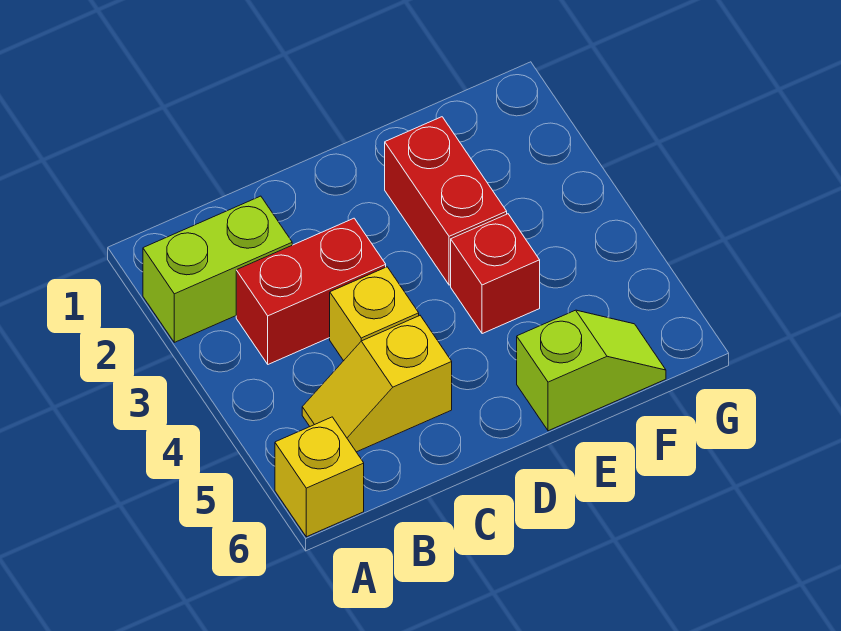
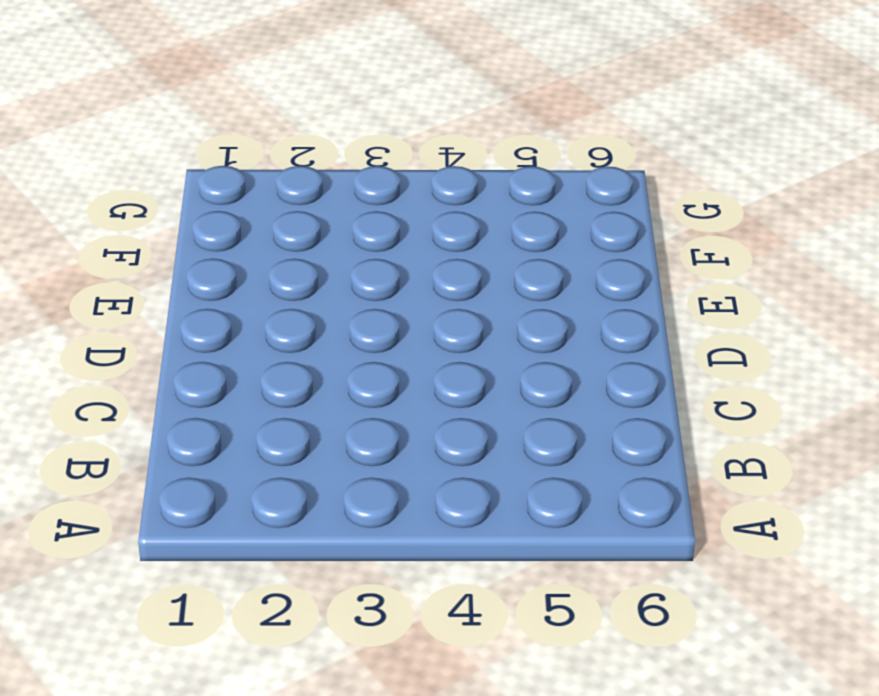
none -> lime 1x2 brick [143,196,292,342]
none -> yellow 1x1 brick [275,417,364,537]

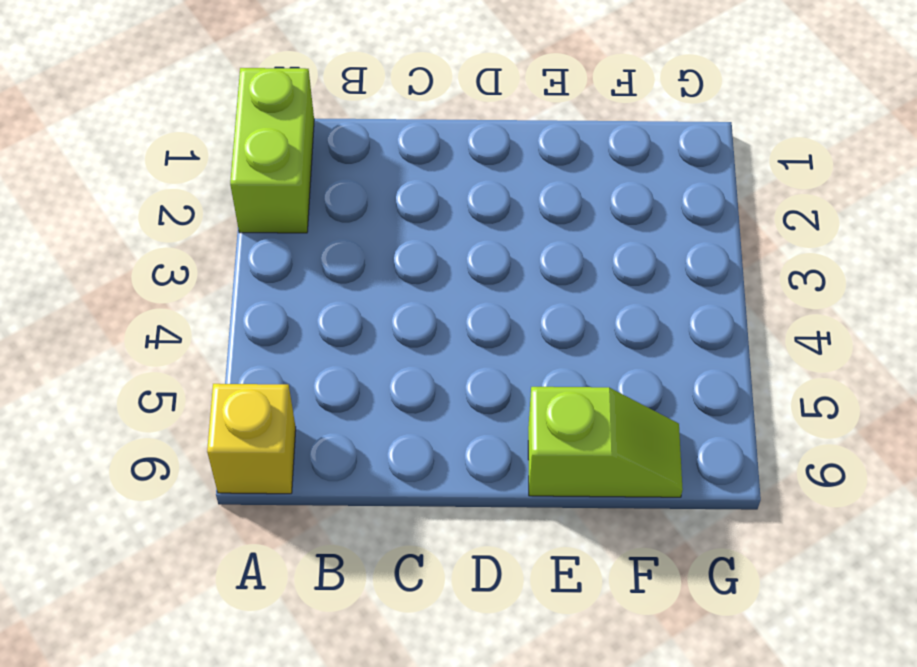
lime 1x2 brick [230,68,314,233] -> lime 1x2 brick turned to [143,196,292,342]
none -> red 1x2 brick [236,218,386,364]
none -> yellow 1x2 slope [302,316,452,452]

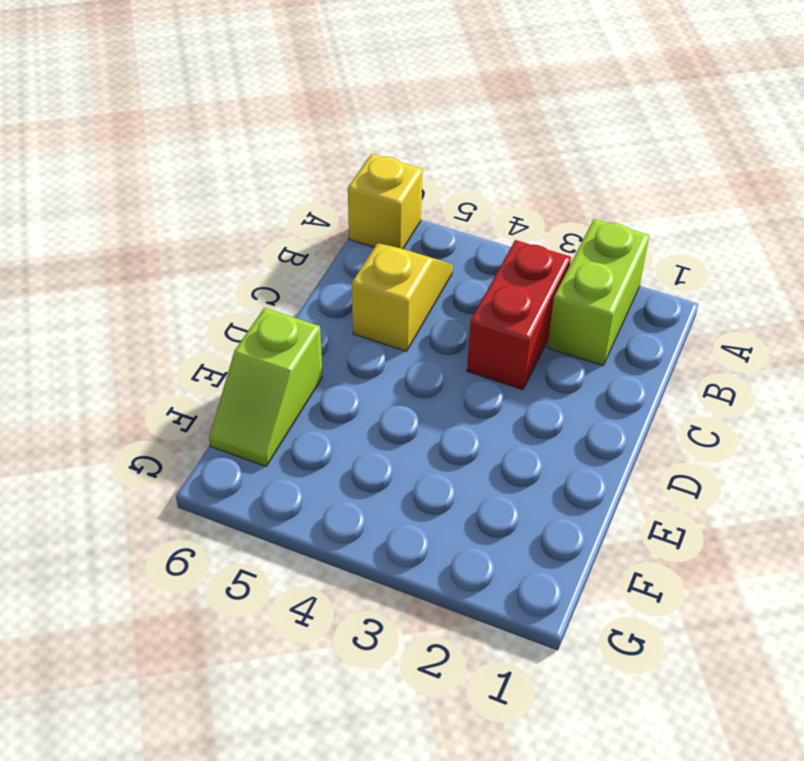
none -> yellow 1x1 brick [330,267,419,361]
none -> red 1x2 brick [385,117,507,285]

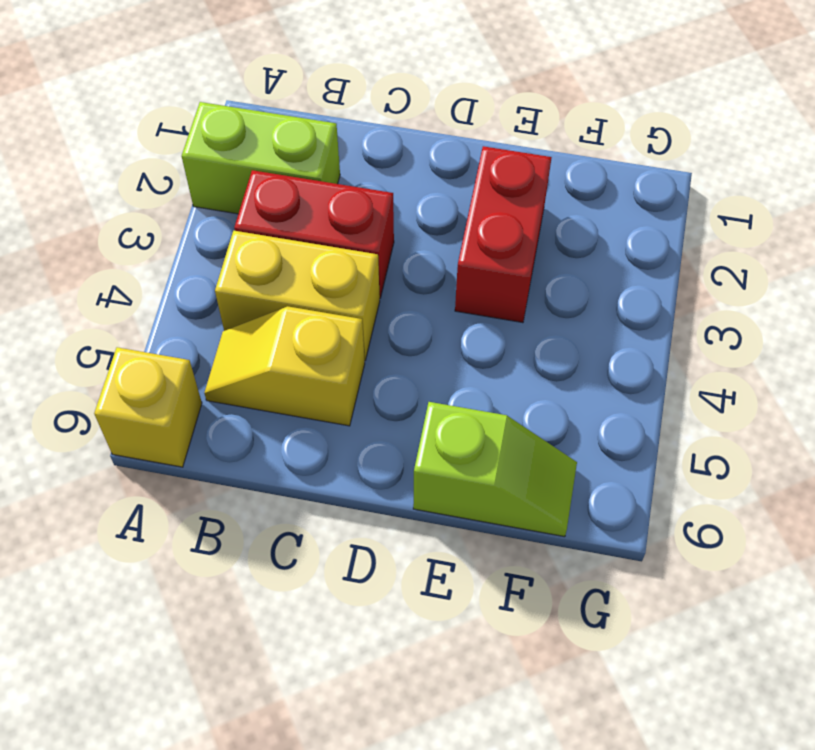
yellow 1x2 brick [215,231,380,360] -> yellow 1x1 brick [330,267,419,361]
none -> red 1x1 brick [451,214,540,334]

